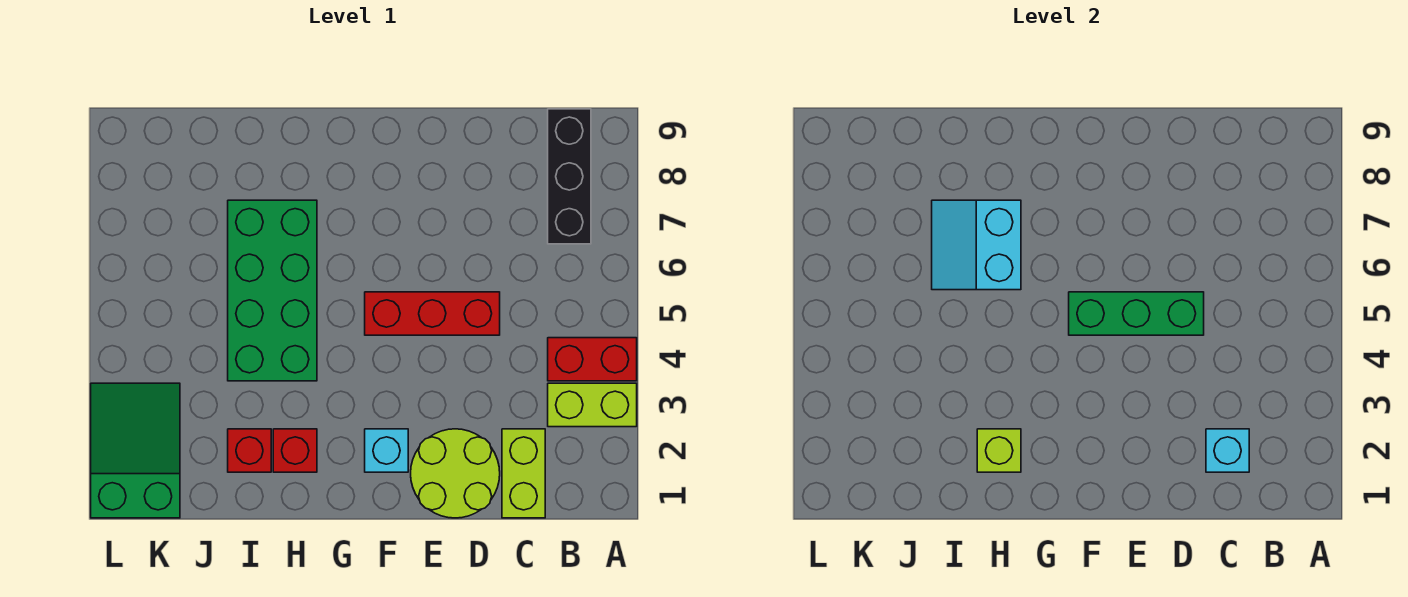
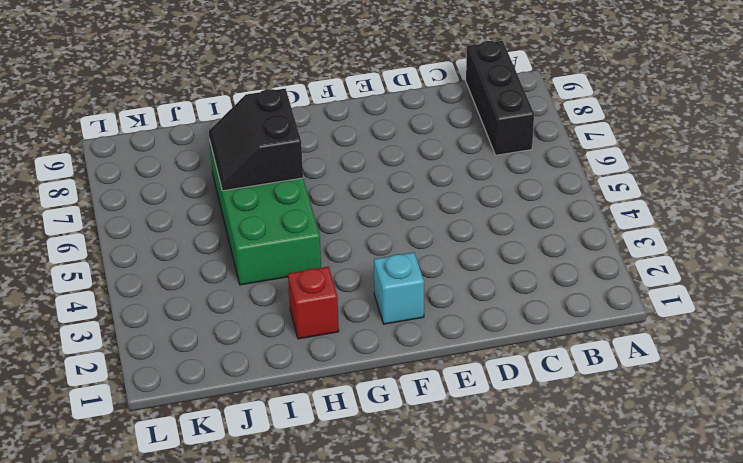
black 2x2 slope [209,88,303,191] -> cyan 2x2 slope [932,200,1021,290]
none -> lime 1x2 brick [548,383,637,427]
none -> red 1x2 brick [548,338,637,381]
none -> lime 1x2 brick [502,429,545,518]

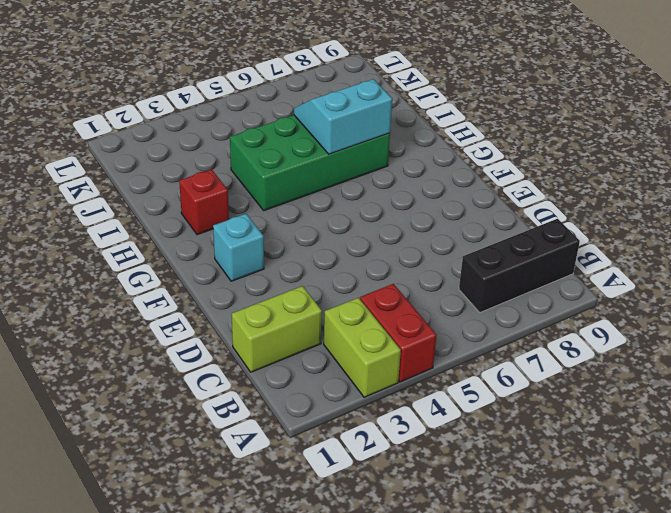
none -> lime 2x2 round brick [411,429,500,518]
none -> red 1x3 brick [365,292,500,335]
none -> red 1x1 brick [228,429,271,472]

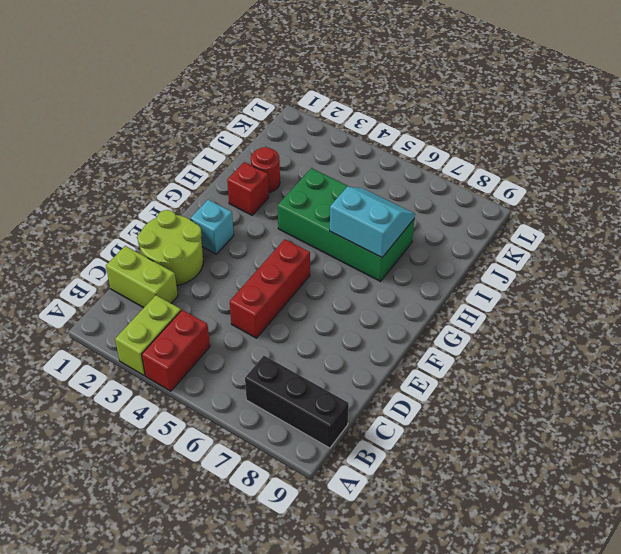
red 1x1 round brick [251,147,280,192] -> red 1x1 brick [228,429,271,472]
none -> green 2x3 slope [91,383,180,518]
none -> cyan 1x1 brick [1206,429,1249,472]
none -> green 1x3 brick [1069,292,1204,335]

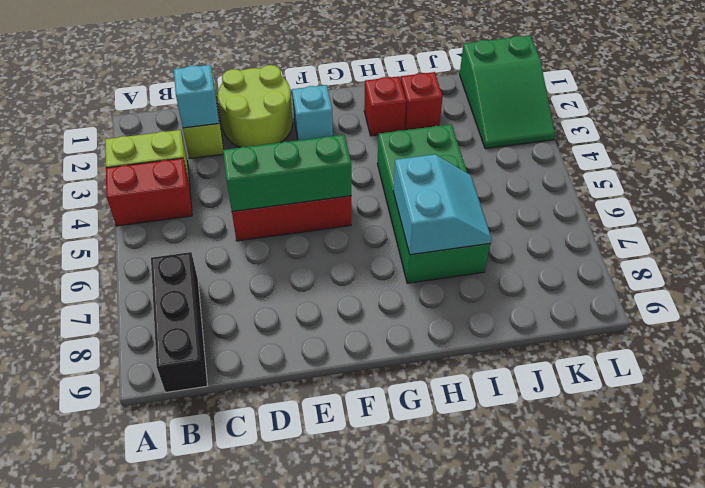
none -> lime 1x1 brick [977,429,1021,472]

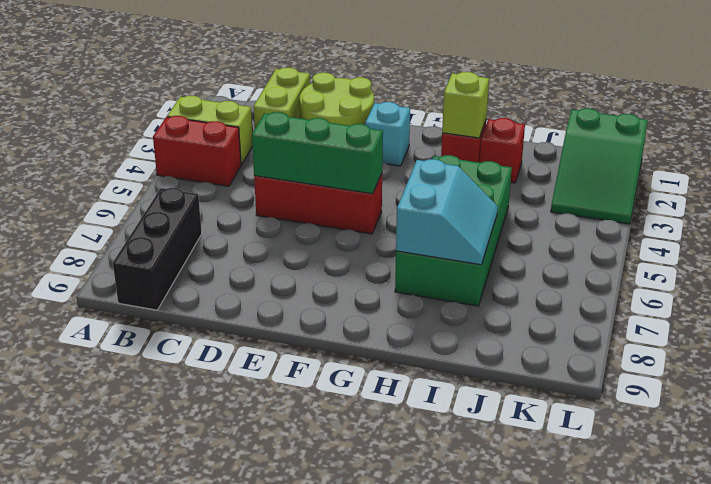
none -> cyan 1x1 brick [1206,429,1249,472]

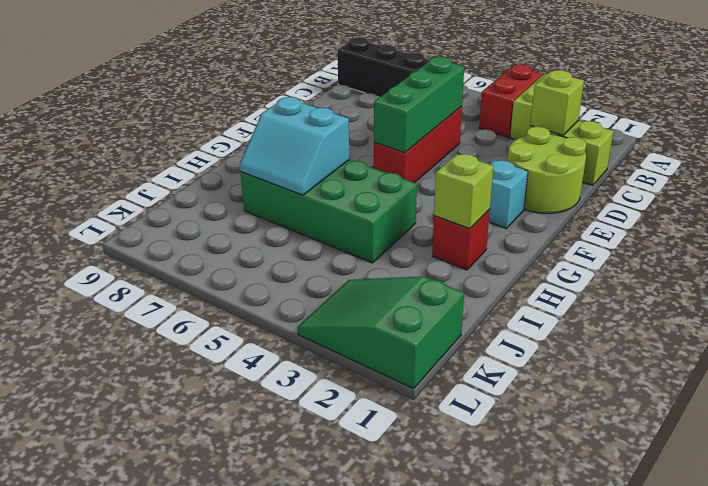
lime 1x1 brick [530,70,584,135] -> cyan 1x1 brick [1206,429,1249,472]
none -> red 1x1 brick [228,429,271,472]

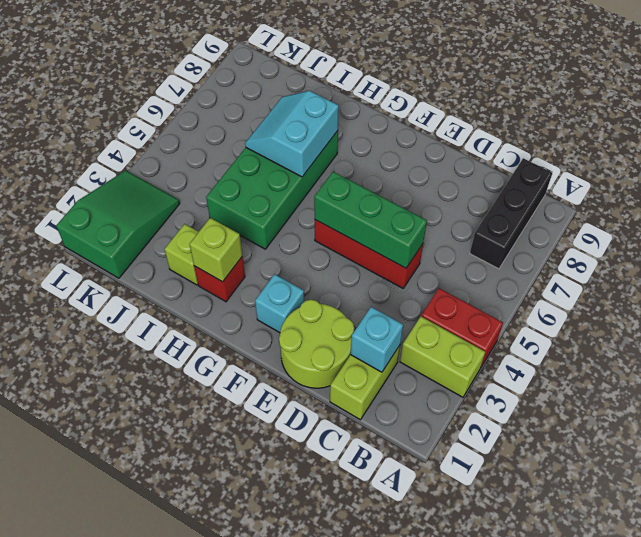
lime 1x1 brick [165,224,198,285] -> red 1x1 brick [228,429,271,472]

